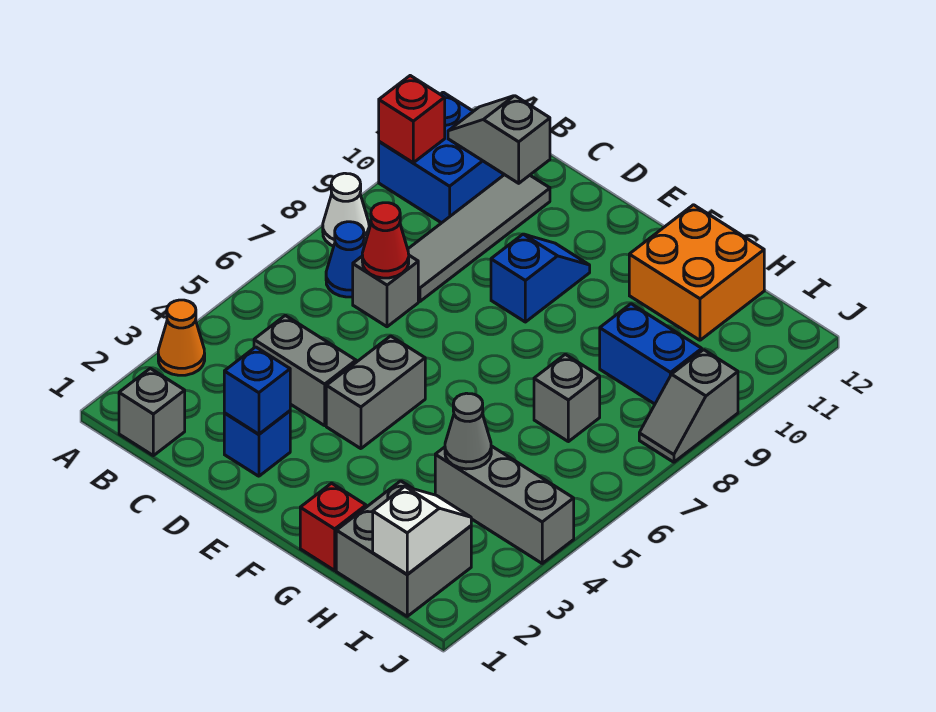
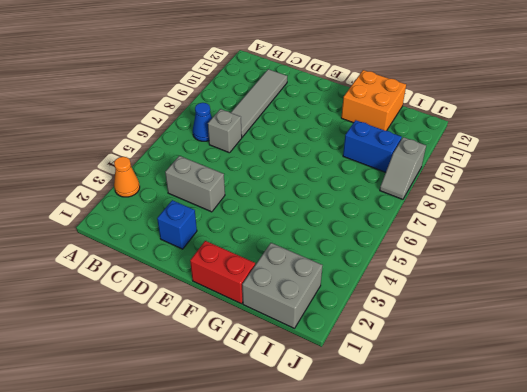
red 1x2 brick [190,241,255,304] -> red 1x1 brick [300,483,366,570]
none -> white 1x1 cone [323,173,369,246]
none -> blue 2x2 brick [379,92,504,223]
none -> grey 1x1 brick [119,368,185,456]

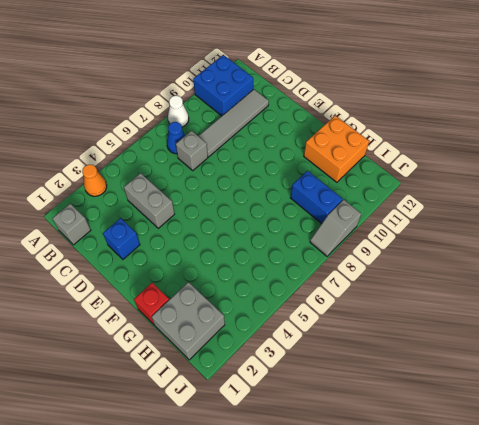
none -> grey 1x2 brick [326,336,425,449]
none -> blue 1x2 slope [491,234,590,322]
none -> grey 1x3 brick [435,446,574,563]

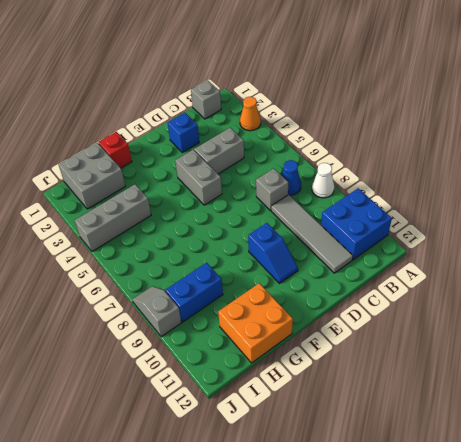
none -> grey 1x1 brick [534,354,600,442]
none -> red 1x1 brick [379,76,445,163]
none -> grey 1x2 slope [448,96,550,183]

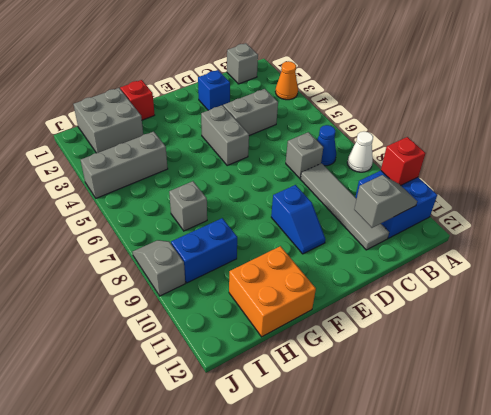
none -> red 1x1 cone [362,203,409,278]
none -> blue 1x1 brick [224,347,290,434]
none -> grey 1x1 cone [445,393,491,469]

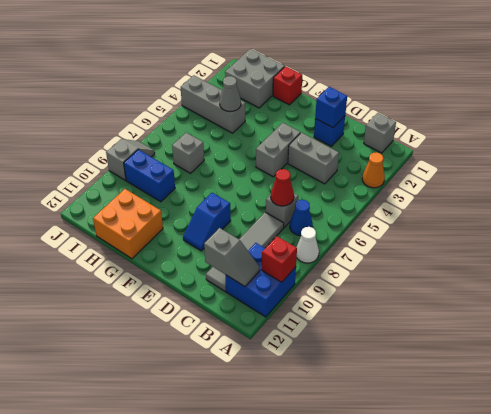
none -> white 1x2 slope [373,487,471,574]

